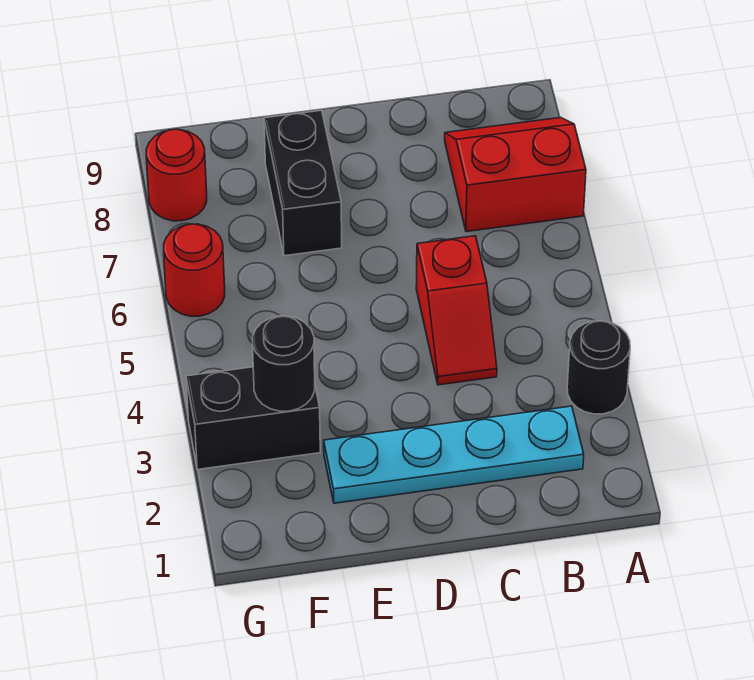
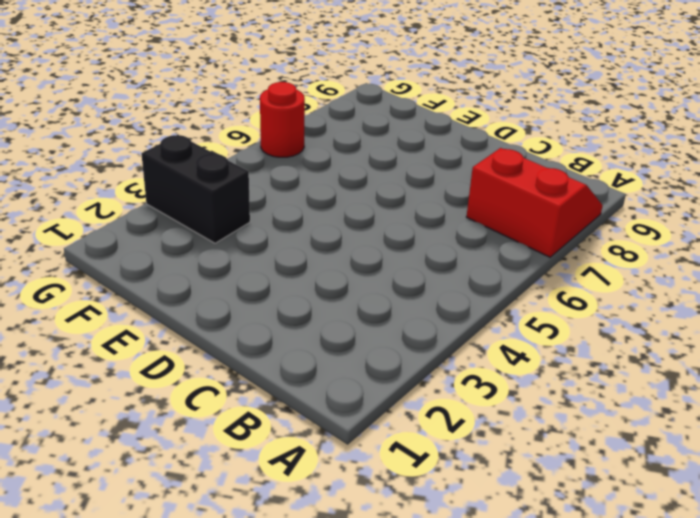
none -> black 1x1 round brick [567,321,630,414]
none -> cyan 1x4 plate [324,406,584,503]

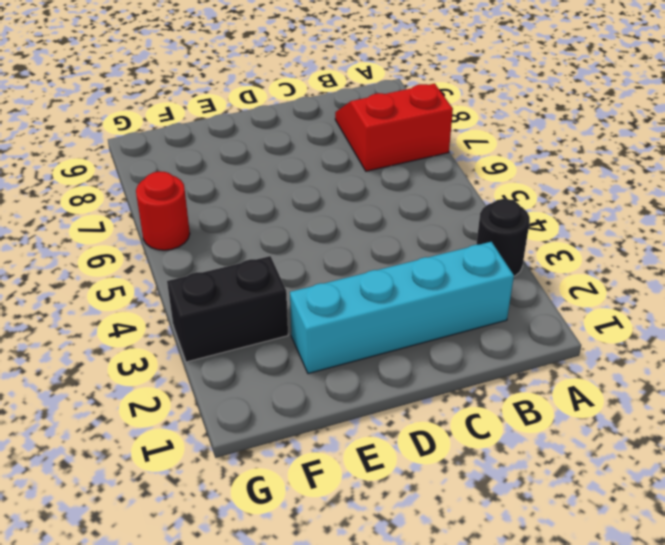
cyan 1x4 brick [290,242,514,374] -> cyan 1x4 plate [324,406,584,503]
none -> red 1x2 slope [416,236,497,385]
none -> black 1x2 brick [264,110,342,256]

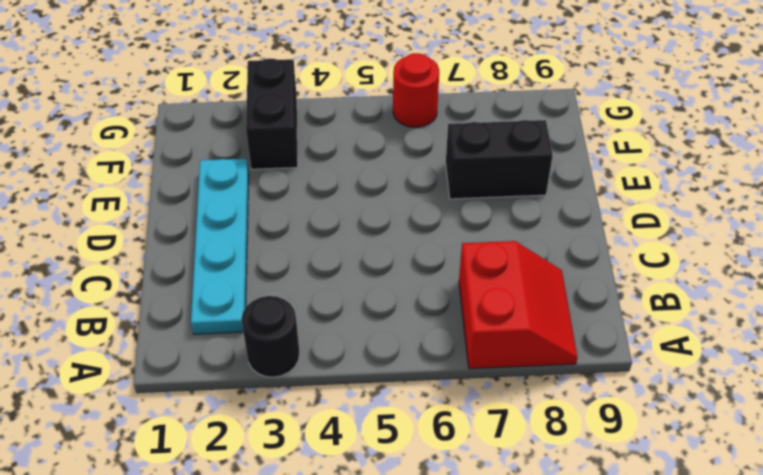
none -> red 1x2 slope [416,236,497,385]
none -> red 1x1 round brick [146,129,207,221]

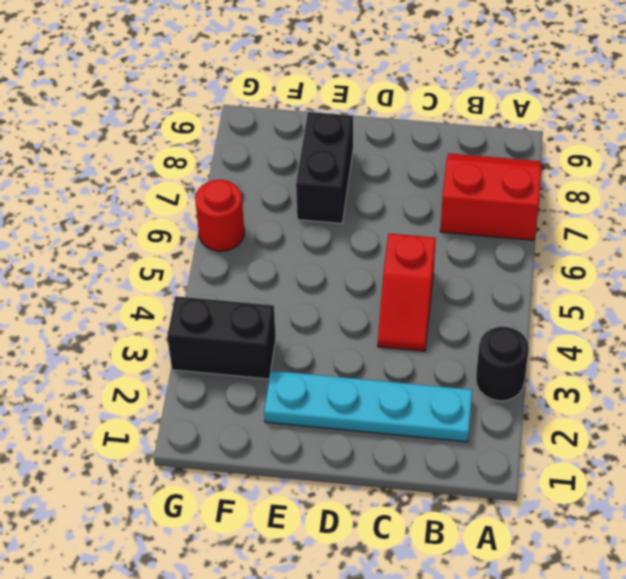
none -> red 1x1 round brick [146,129,207,221]
none -> black 1x1 round brick [253,316,315,411]

